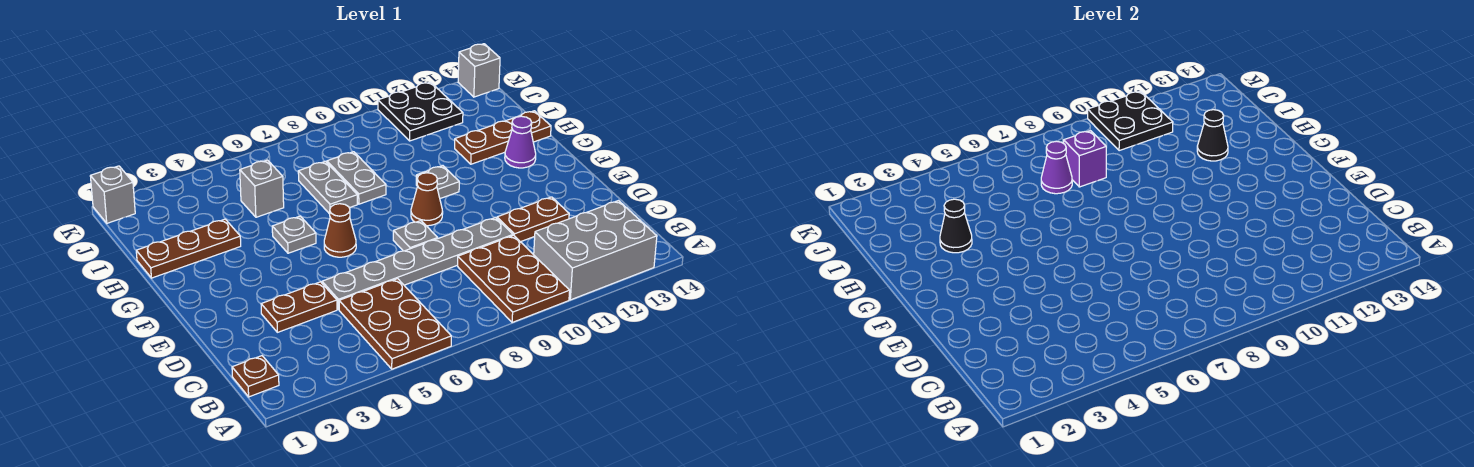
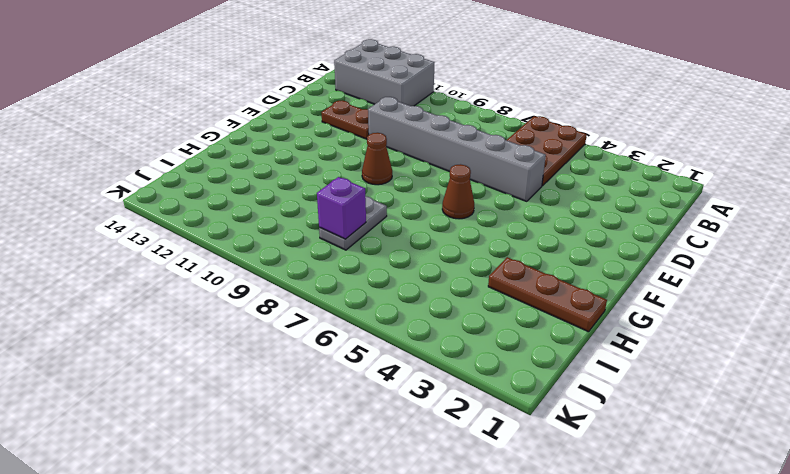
grey 1x6 brick [368,97,546,201] -> grey 1x6 plate [322,218,513,310]
none -> brown 2x3 plate [458,235,570,323]
none -> brown 1x1 plate [232,356,279,397]
none -> brown 1x2 plate [261,282,337,332]

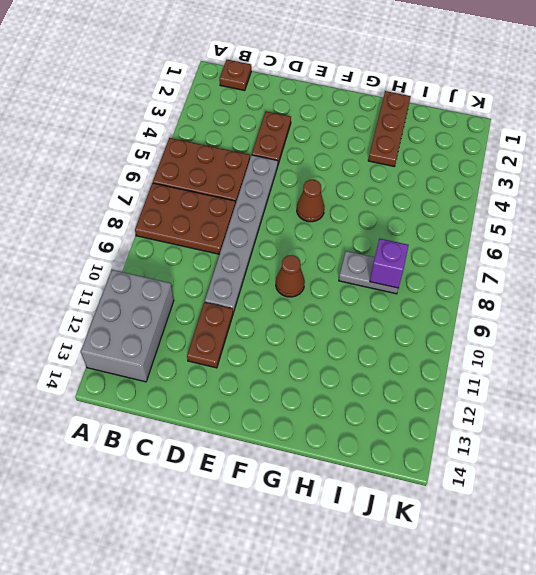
brown 2x3 plate [135,183,235,254] -> brown 2x3 plate moved to [458,235,570,323]
none -> grey 1x1 plate [393,221,438,251]
none -> grey 1x1 plate [272,216,316,253]
none -> grey 1x1 plate [416,166,459,199]

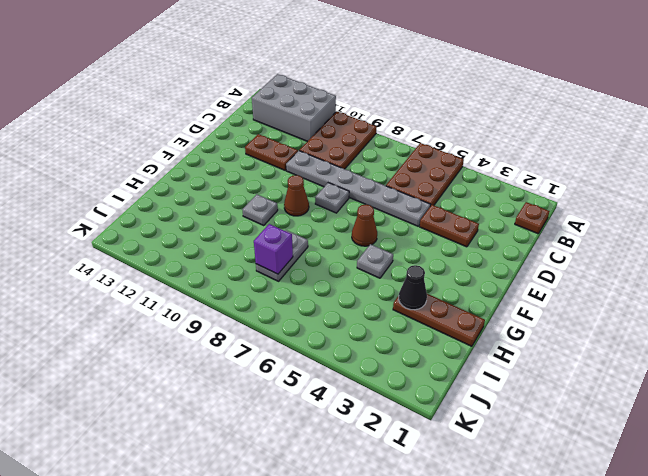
none -> purple 1x1 cone [505,116,536,168]
none -> grey 1x2 plate [298,161,357,214]
none -> brown 1x3 plate [455,111,551,164]

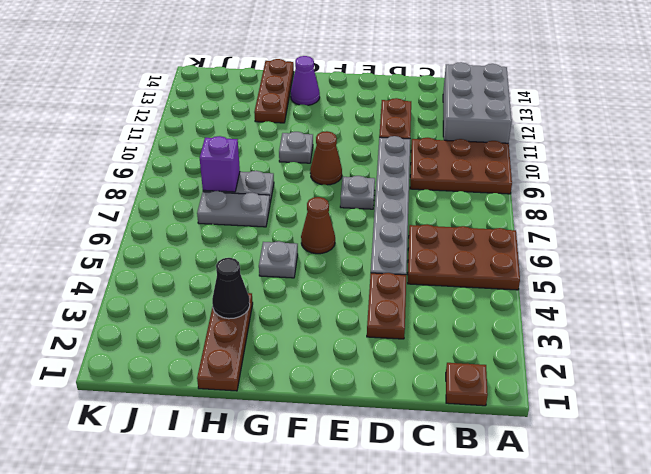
none -> grey 1x1 brick [240,160,284,217]
none -> black 2x2 plate [378,82,463,141]
none -> grey 1x1 brick [90,166,135,223]

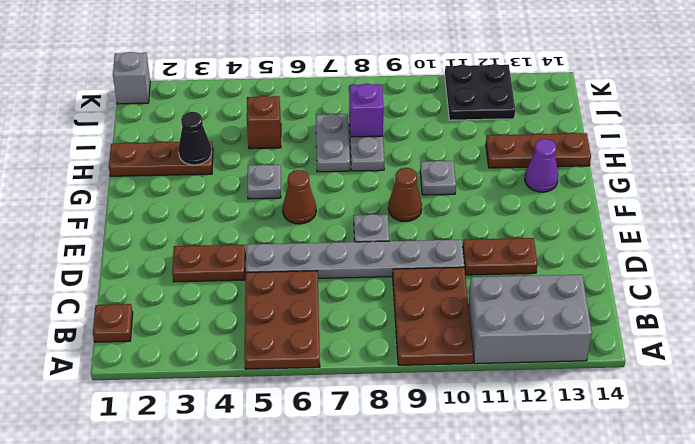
brown 1x1 brick [247,96,281,149] -> grey 1x1 brick [240,160,284,217]
none -> grey 1x1 brick [458,44,500,97]
none -> black 1x1 cone [1197,110,1228,161]
none -> purple 1x1 cone [1041,141,1072,194]

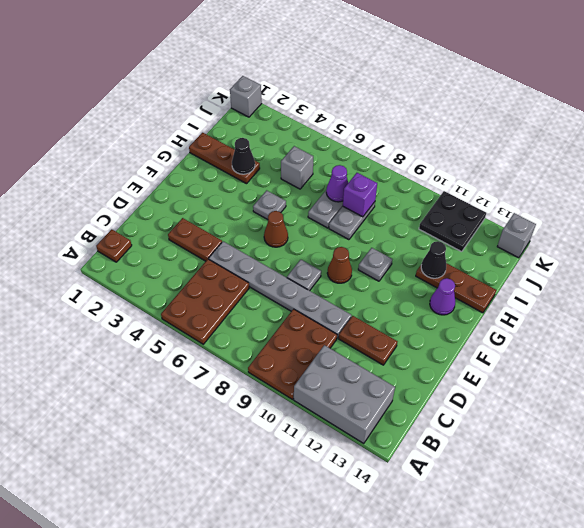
none -> black 2x2 plate [1088,91,1173,151]

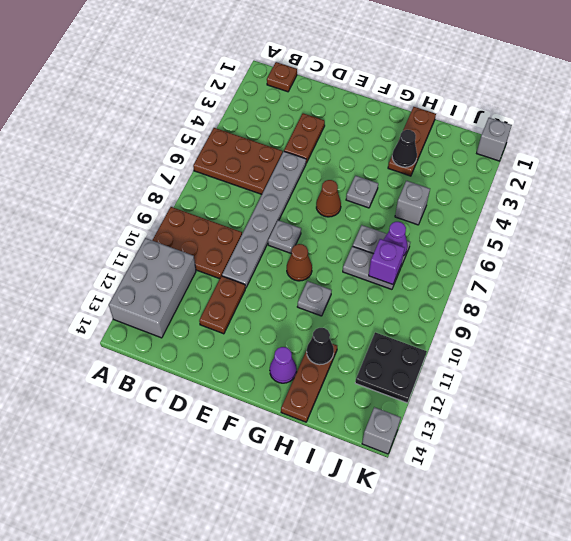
none -> black 2x2 plate [1088,91,1173,151]

